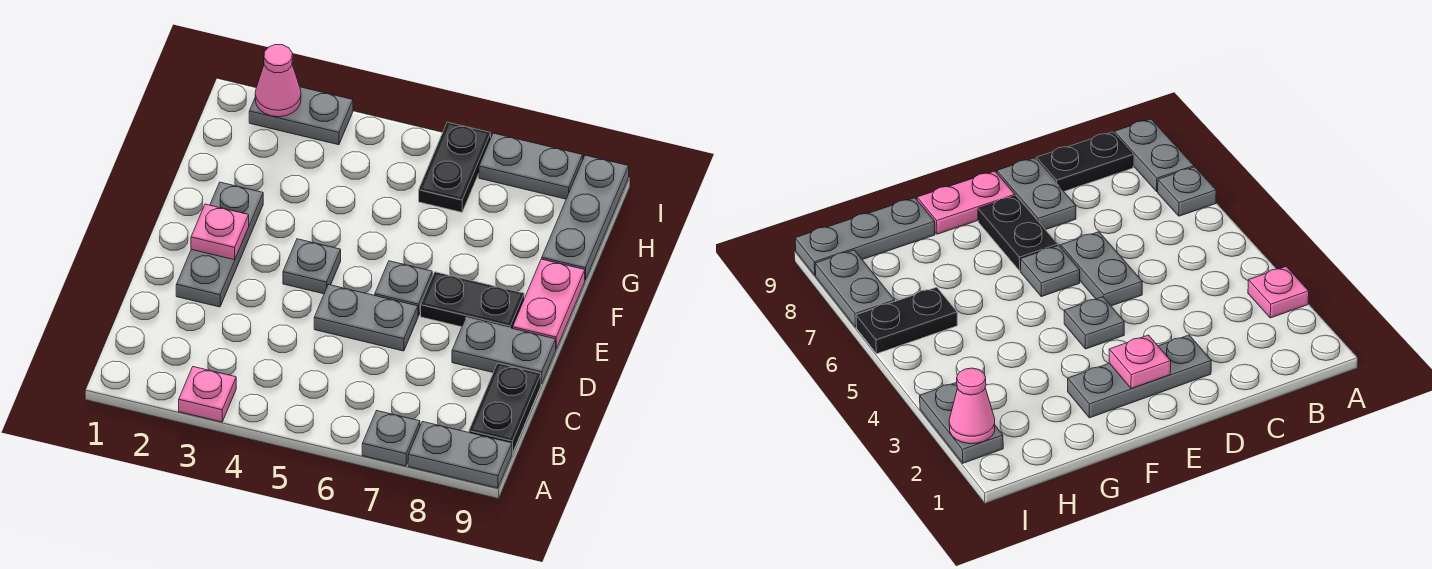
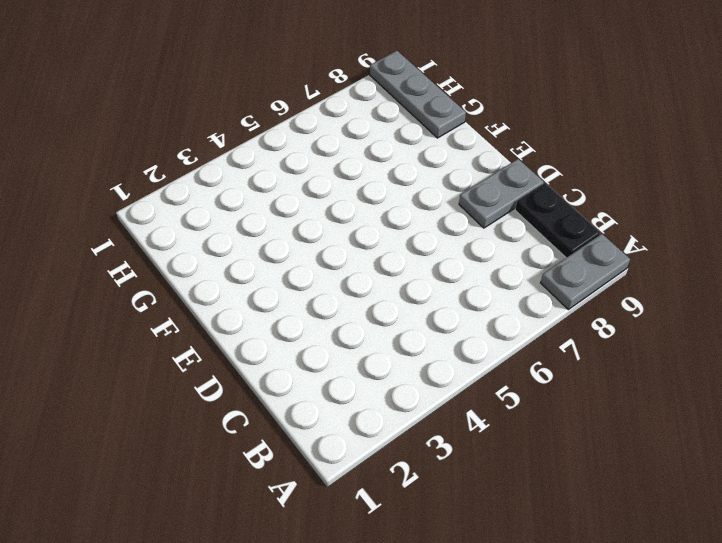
none -> pink 1x1 plate [179,367,236,422]
none -> grey 1x1 plate [362,411,420,466]
none -> grey 1x3 plate [176,182,263,307]

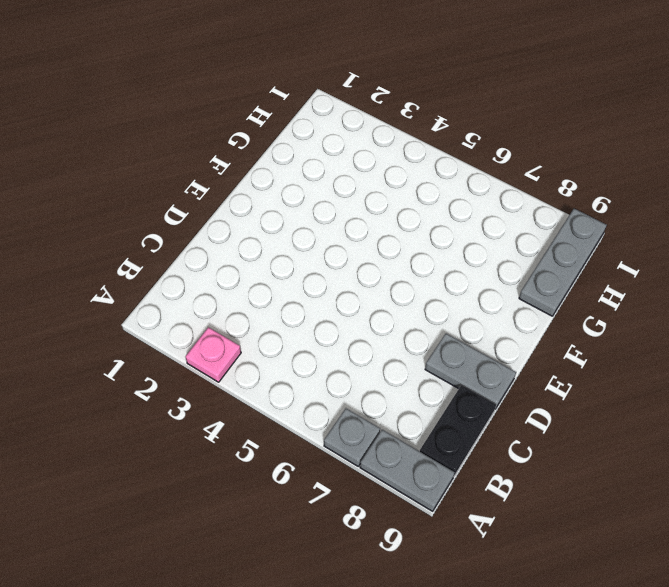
none -> grey 1x3 plate [176,182,263,307]
none -> grey 1x2 plate [314,285,418,351]
none -> grey 1x1 plate [283,239,341,294]

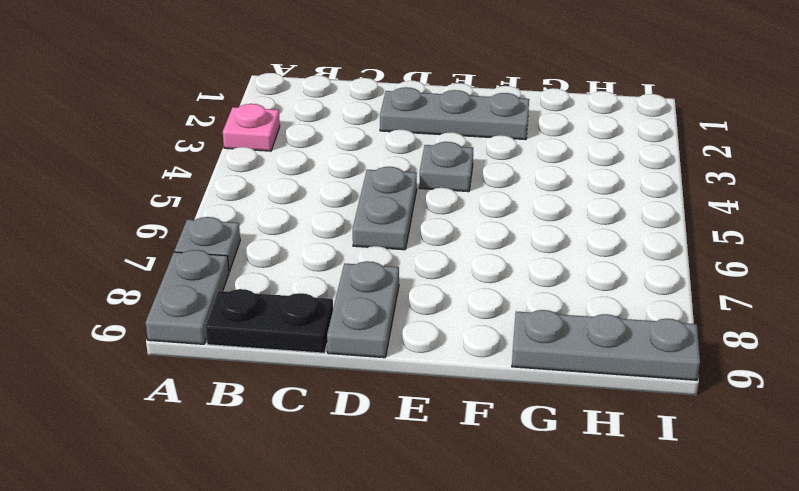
none -> grey 1x1 plate [375,261,432,316]
none -> black 1x2 plate [421,272,524,328]
none -> pink 1x2 plate [513,259,585,349]

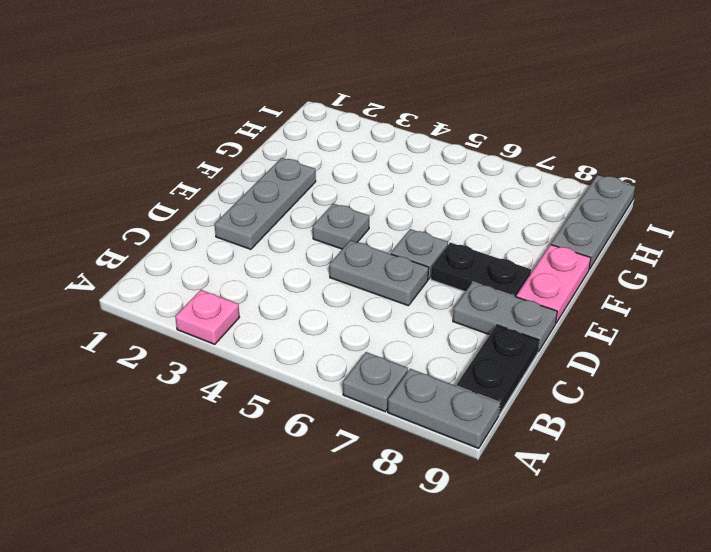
none -> black 1x2 plate [419,122,491,212]
none -> grey 1x2 plate [249,87,353,145]
none -> grey 1x2 plate [479,133,583,199]

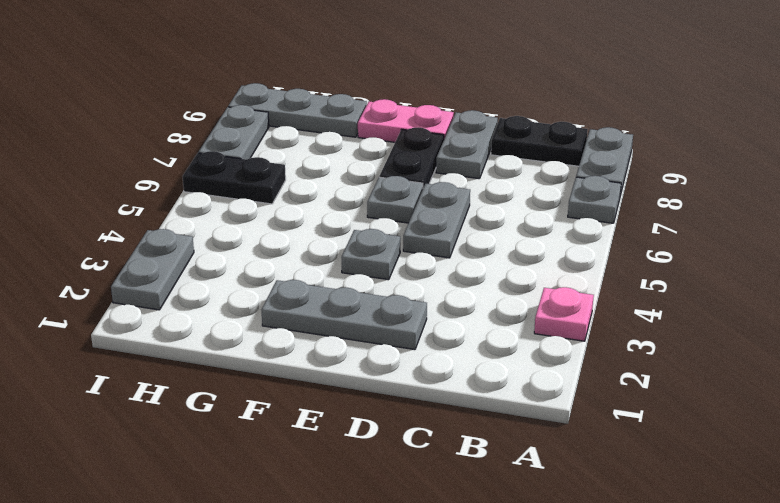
none -> pink 1x1 plate [191,204,249,260]
none -> pink 1x1 cone [255,45,301,117]

